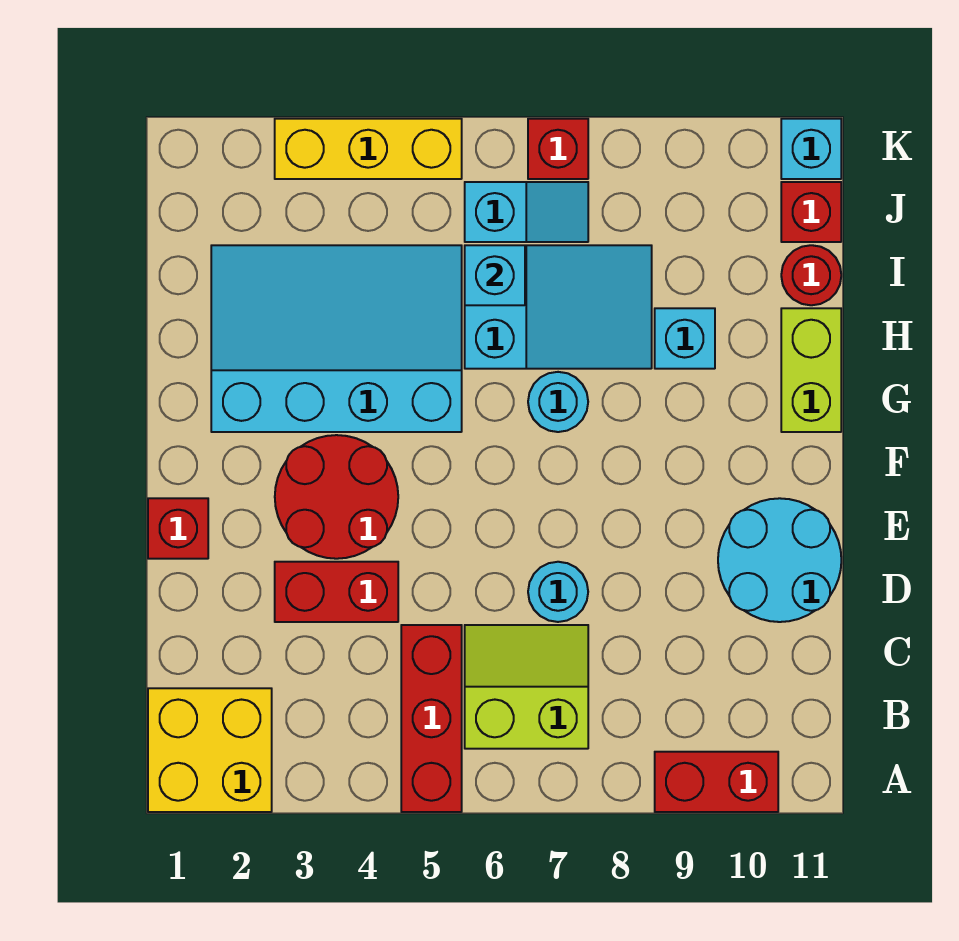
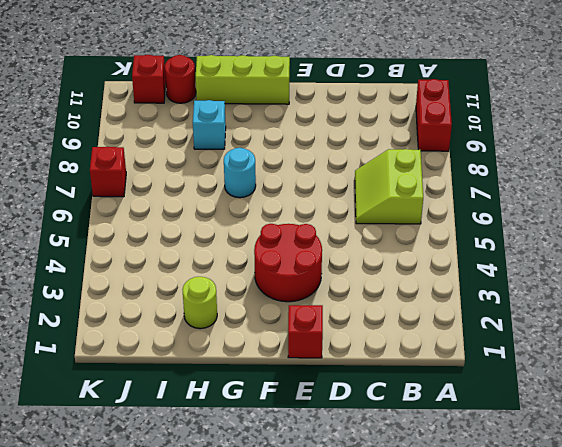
lime 1x3 brick [196,55,290,104] -> lime 1x2 brick [781,308,841,432]
lime 1x1 round brick [182,277,217,329] -> cyan 3x4 slope [211,245,462,432]
none -> yellow 2x2 brick [148,688,272,812]
none -> red 1x3 brick [401,625,462,812]
none -> red 1x2 brick [275,562,398,622]

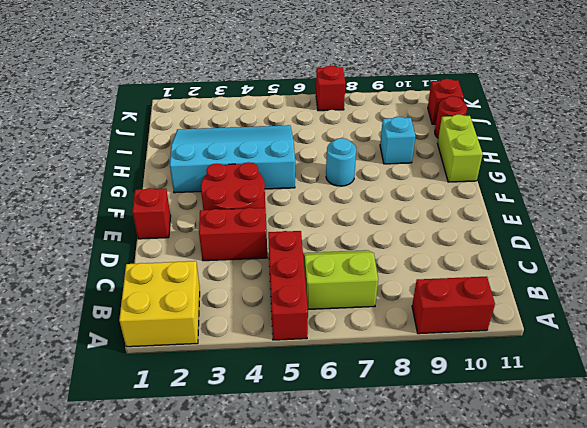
none -> cyan 1x1 round brick [528,562,588,622]
none -> cyan 2x2 round brick [718,498,841,622]
none -> cyan 2x3 slope [465,245,652,369]

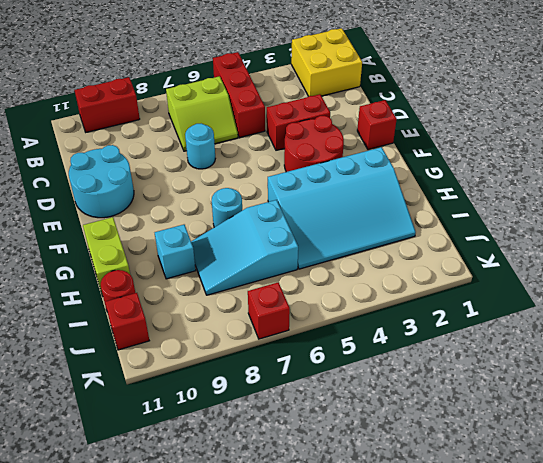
none -> cyan 1x2 slope [465,182,588,242]
none -> yellow 1x3 brick [275,119,462,179]
none -> cyan 1x1 brick [781,119,841,179]

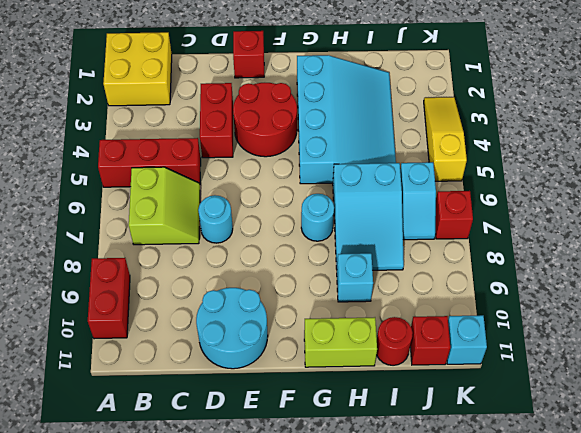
yellow 1x3 slope [424,97,467,181] -> yellow 1x3 brick [275,119,462,179]
none -> cyan 1x1 brick [465,245,525,305]

